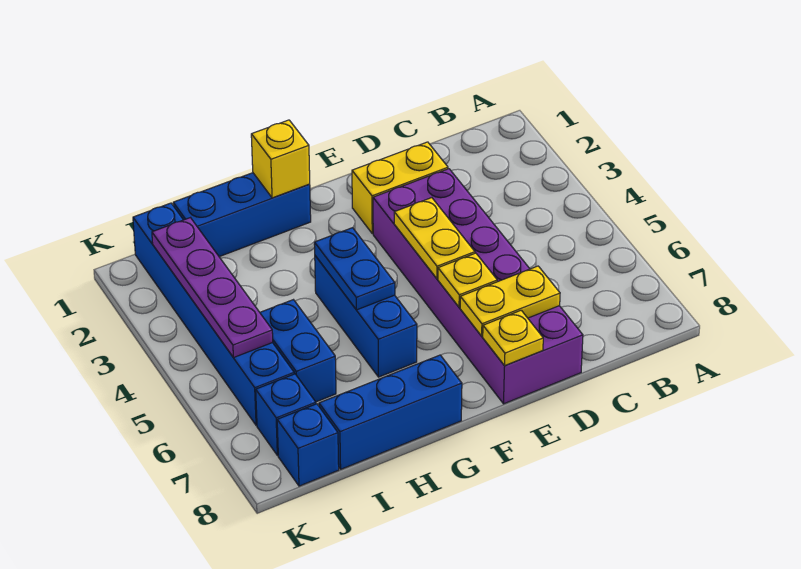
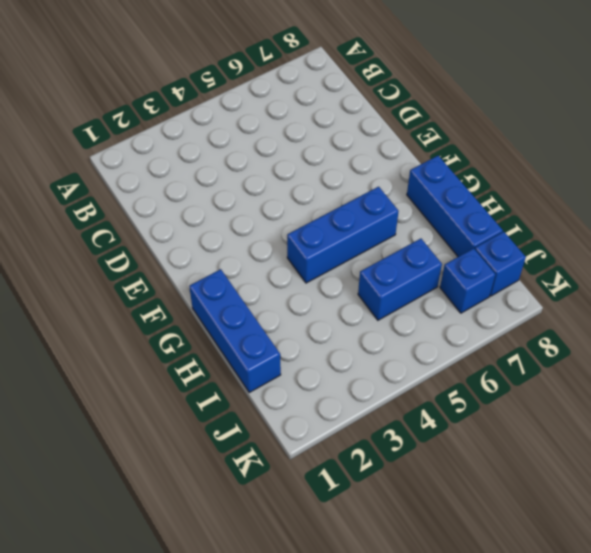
none -> yellow 1x2 brick [352,142,448,234]
none -> purple 2x6 brick [373,169,583,404]
none -> blue 1x6 brick [133,203,294,425]

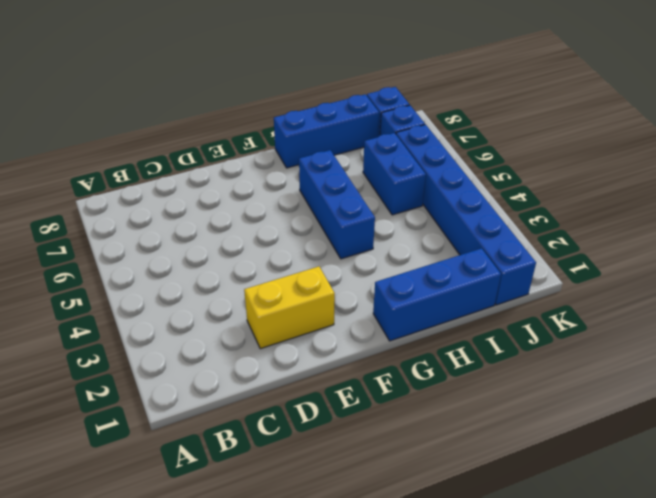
none -> purple 2x6 brick [373,169,583,404]
none -> yellow 1x2 plate [460,266,560,336]
none -> yellow 1x2 plate [394,198,475,279]

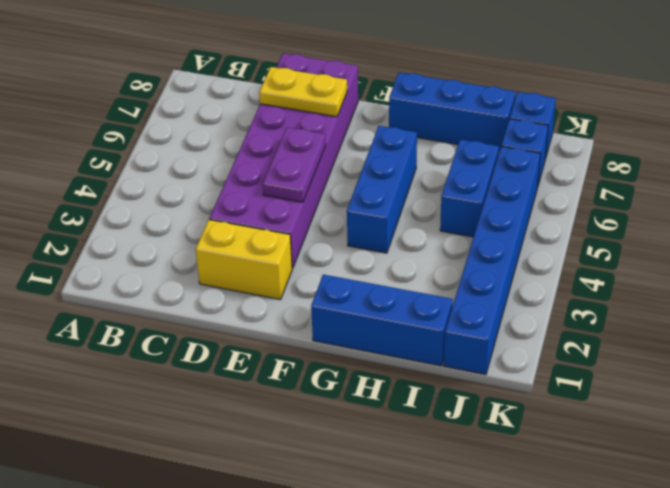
purple 1x2 plate [263,127,326,202] -> yellow 1x2 plate [394,198,475,279]
none -> yellow 1x1 plate [438,253,497,307]
none -> yellow 1x1 plate [483,310,543,366]
none -> yellow 1x1 brick [251,120,310,198]

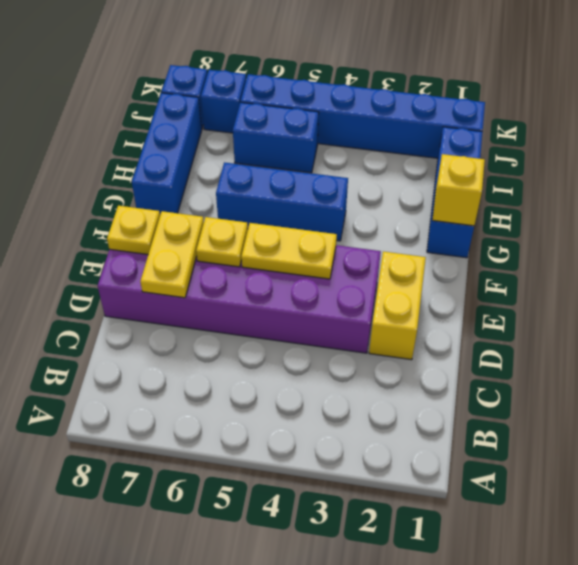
none -> blue 1x2 plate [314,228,395,310]
none -> purple 1x4 plate [152,218,273,358]

